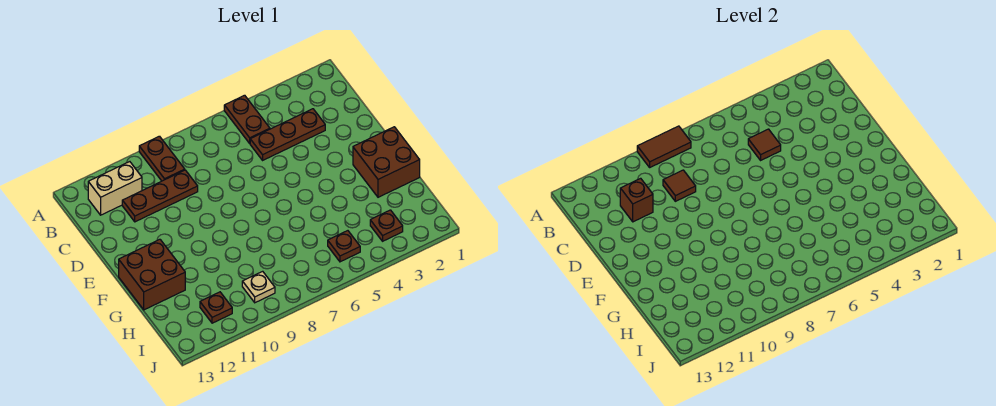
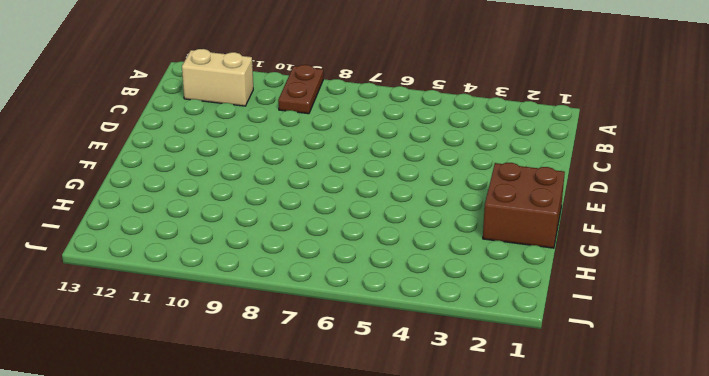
none -> brown 1x2 plate [224,95,270,143]
none -> brown 1x3 plate [250,109,325,160]
none -> brown 1x3 plate [122,170,198,222]

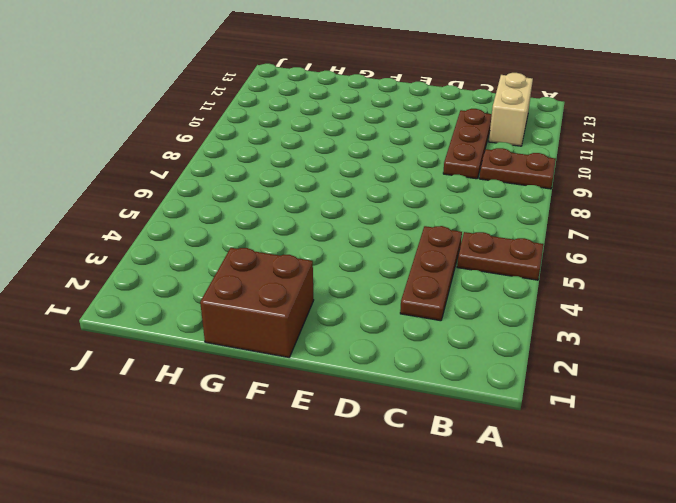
none -> brown 2x2 brick [119,239,185,310]
none -> brown 1x1 plate [370,210,403,241]
none -> brown 1x1 plate [328,231,360,262]

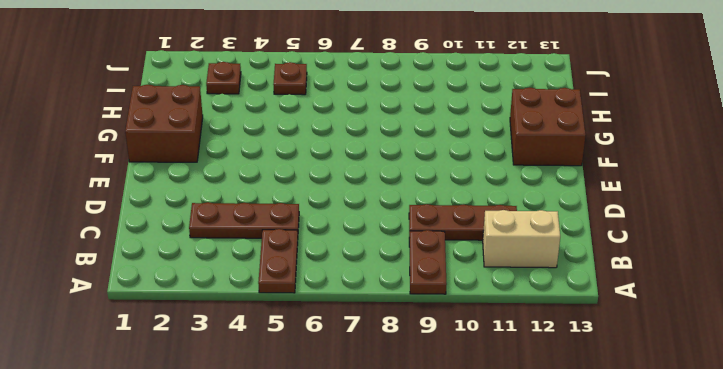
none -> tan 1x1 plate [242,271,275,303]
none -> brown 1x1 plate [200,292,232,323]
none -> brown 1x2 tile [637,126,691,167]

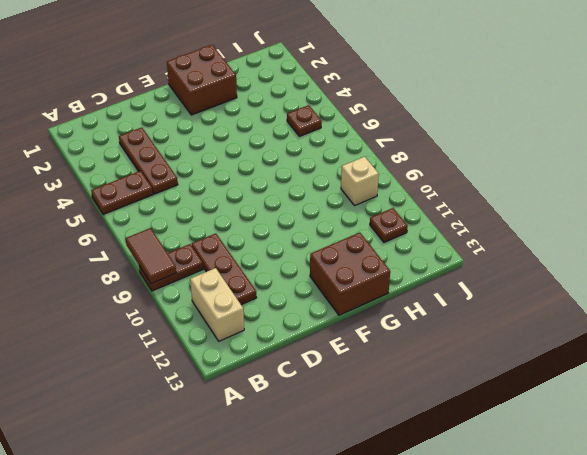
tan 1x1 brick [341,157,379,206] -> tan 1x1 plate [242,271,275,303]
none -> brown 1x1 plate [370,210,403,241]
none -> brown 1x1 tile [748,129,781,160]
none -> brown 1x1 tile [663,170,696,201]

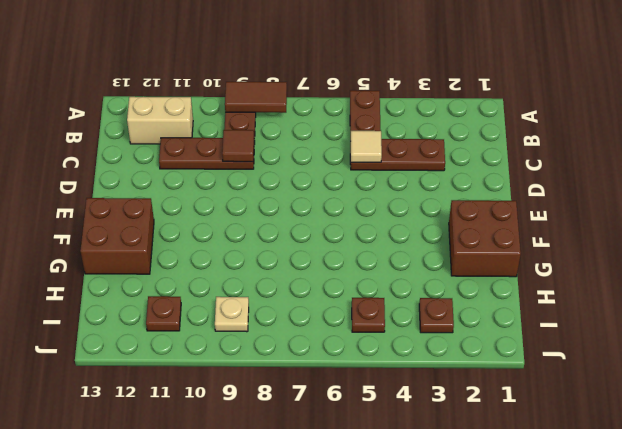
tan 1x1 tile [350,131,382,162] -> brown 1x1 tile [748,129,781,160]
none -> brown 1x1 brick [620,178,653,222]

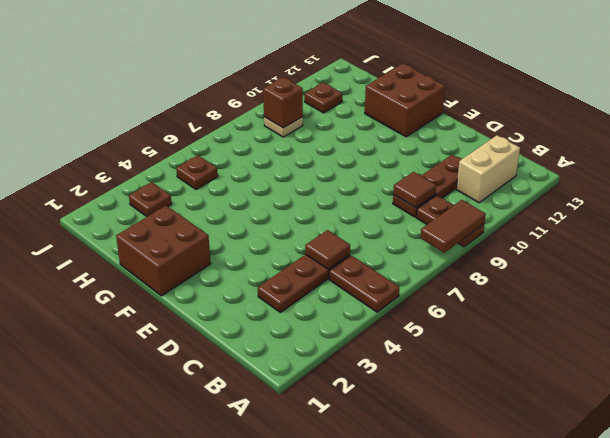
brown 1x1 brick [263,77,303,128] -> brown 1x1 brick moved to [620,178,653,222]

